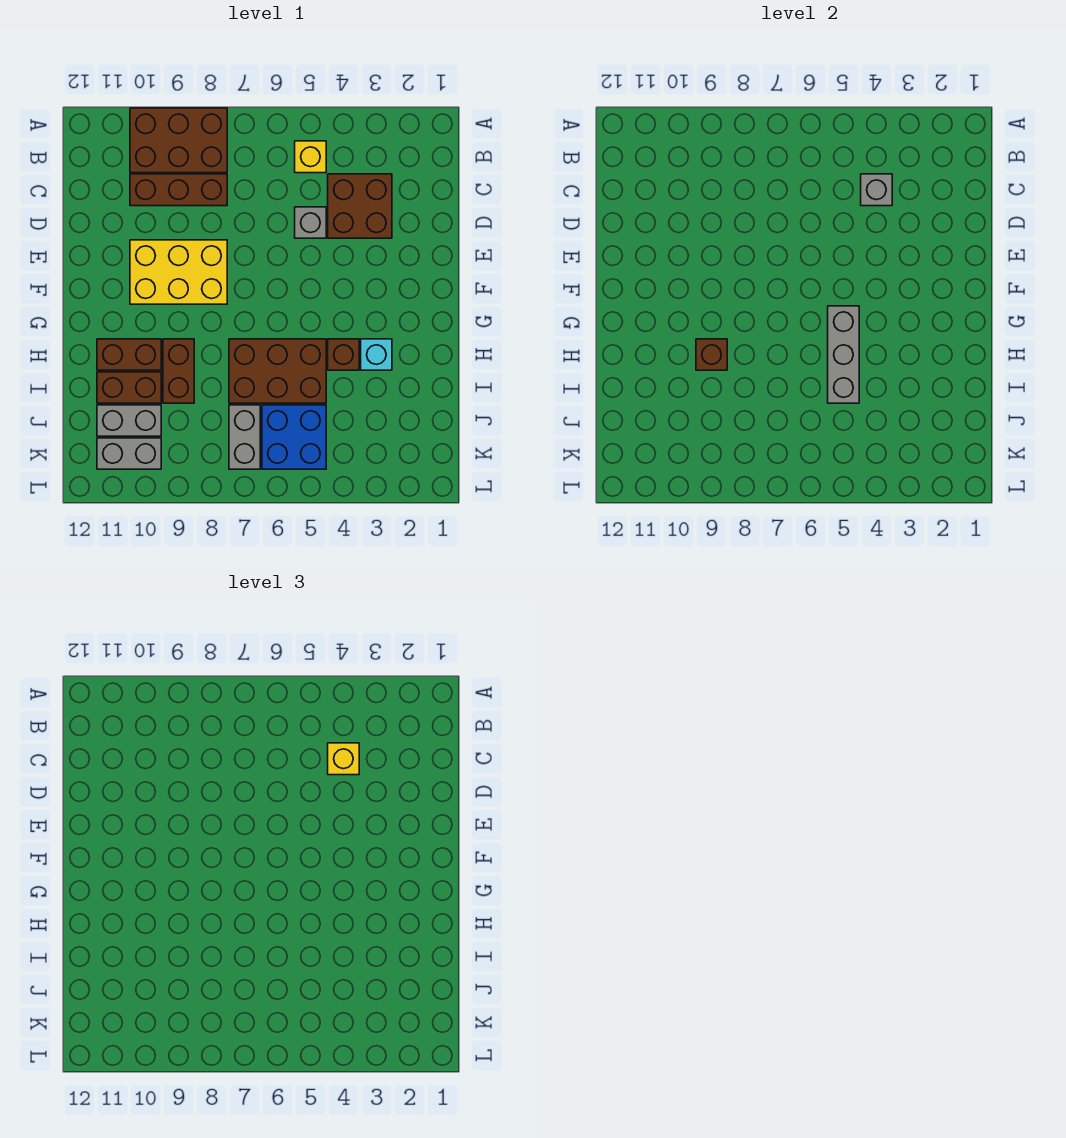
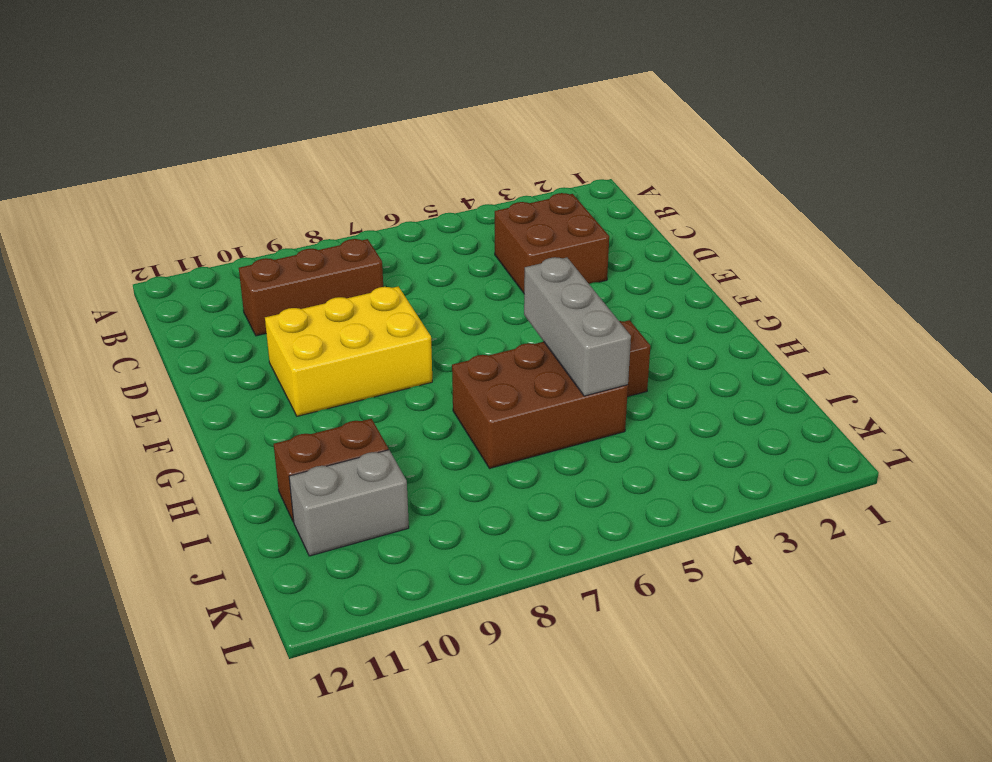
none -> brown 2x3 brick [130,108,227,173]
none -> yellow 1x1 brick [295,141,326,173]
none -> grey 1x1 brick [295,207,326,238]

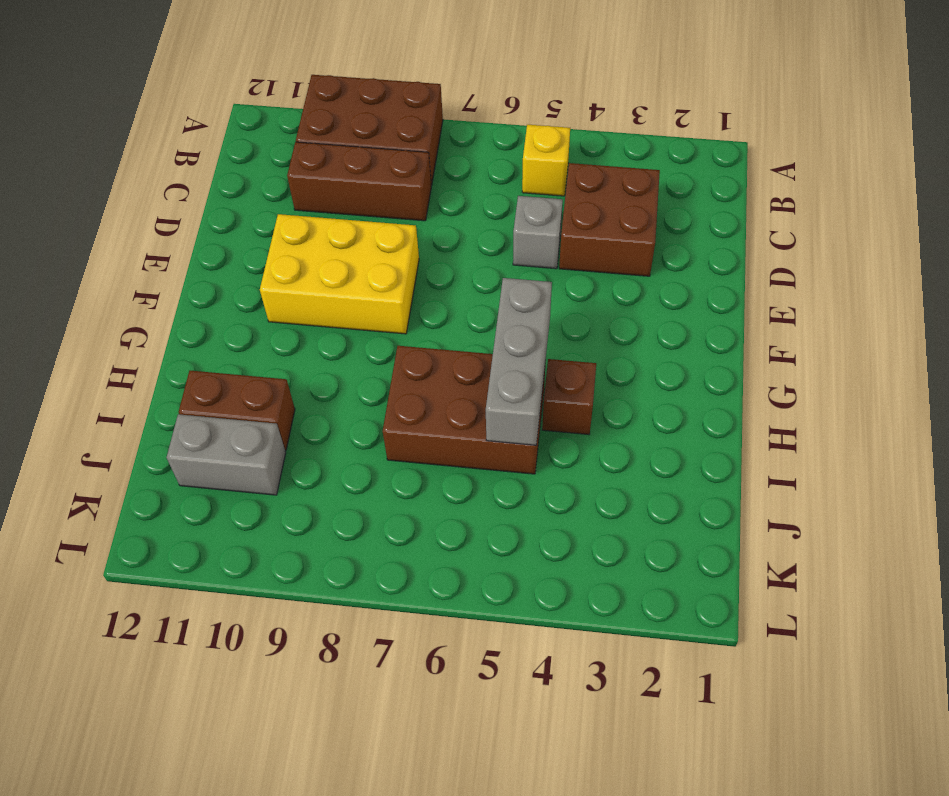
none -> cyan 1x1 brick [361,339,392,370]
none -> brown 1x2 brick [163,339,194,403]
none -> brown 1x2 brick [97,339,161,370]

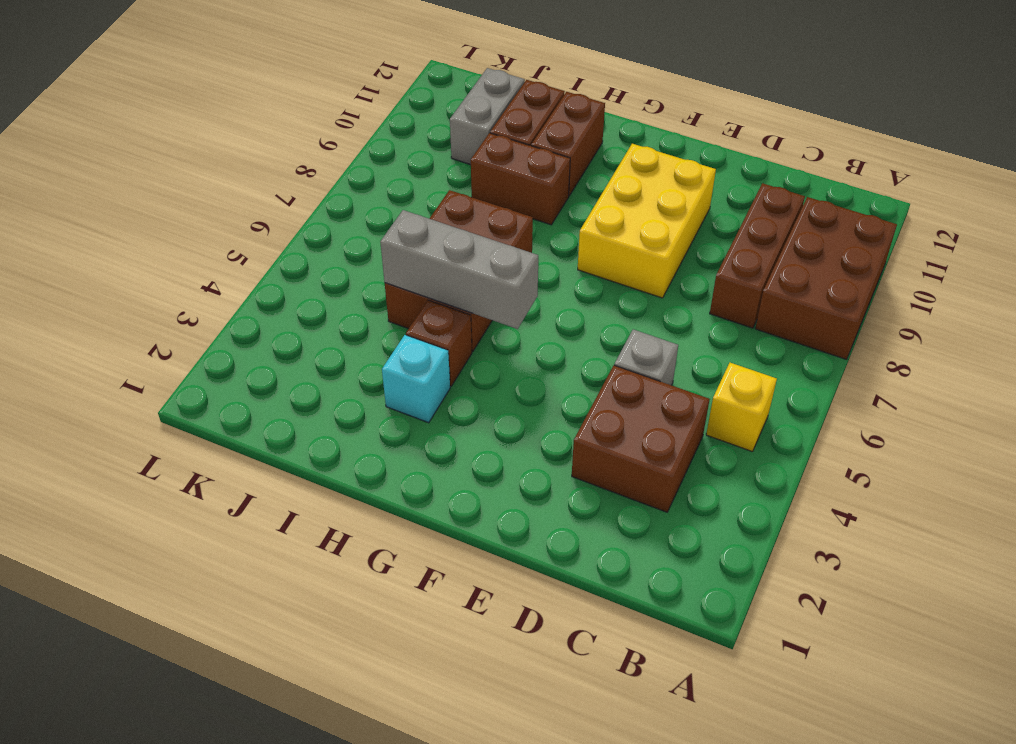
none -> blue 2x2 brick [262,405,326,469]
none -> grey 1x2 brick [229,405,260,469]
none -> grey 1x2 brick [97,438,161,469]

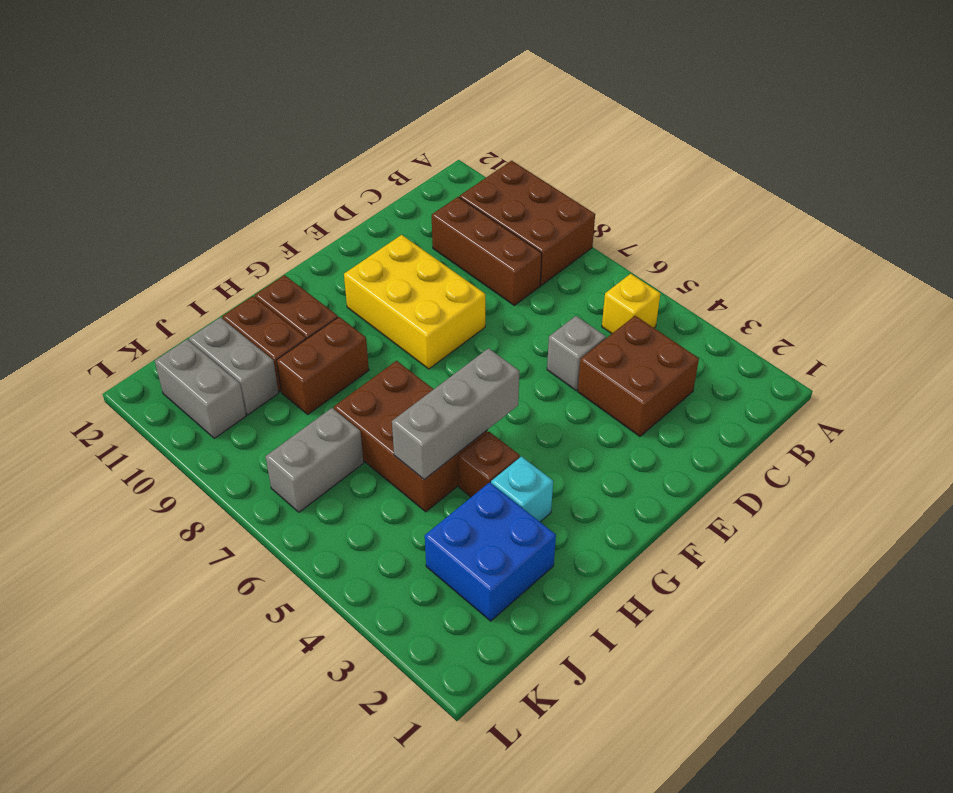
blue 2x2 brick [425,482,556,621] -> blue 2x2 brick moved to [262,405,326,469]
none -> grey 1x1 brick [861,174,892,206]
none -> brown 1x1 brick [696,339,727,370]
none -> yellow 1x1 brick [328,743,359,775]

